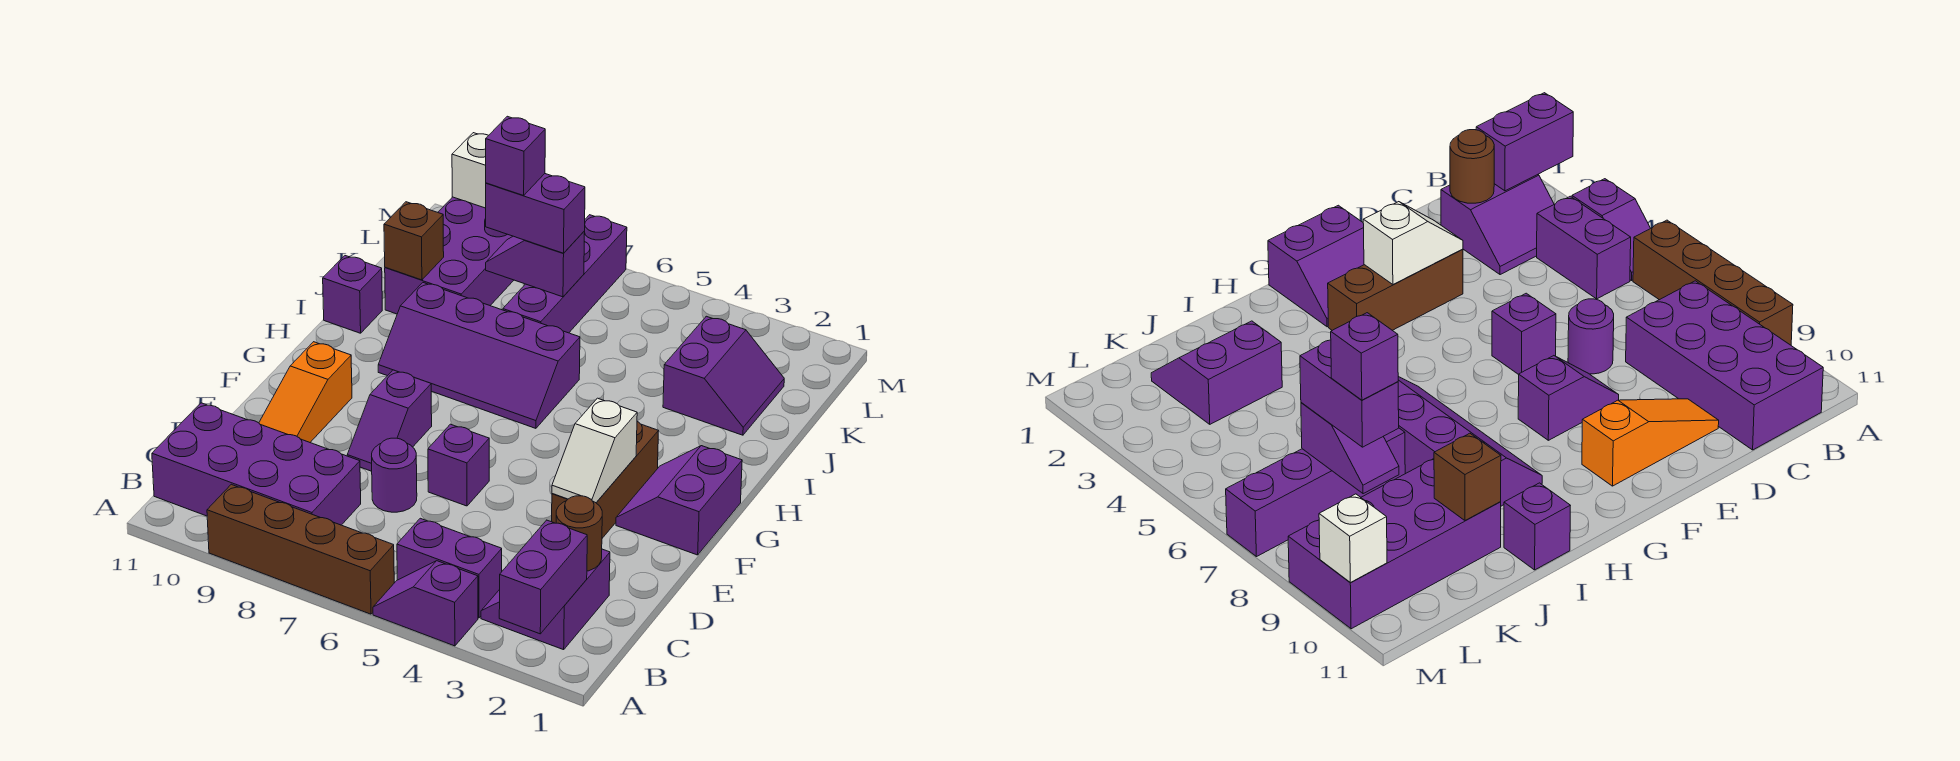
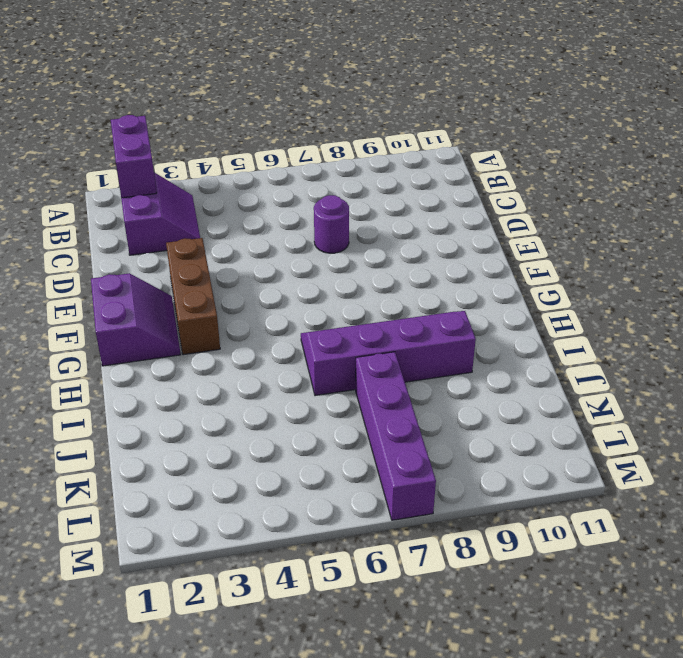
none -> purple 1x2 slope [373,561,478,646]
none -> brown 1x4 brick [207,484,394,614]
none -> purple 1x2 brick [397,518,502,618]

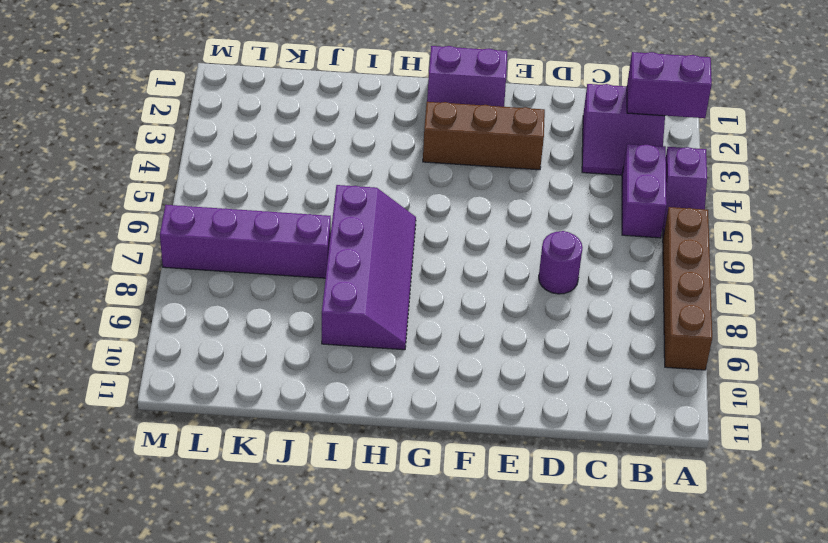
none -> purple 2x4 brick [152,403,361,525]
none -> orange 1x3 slope [259,342,352,442]
none -> purple 1x1 brick [428,424,489,506]

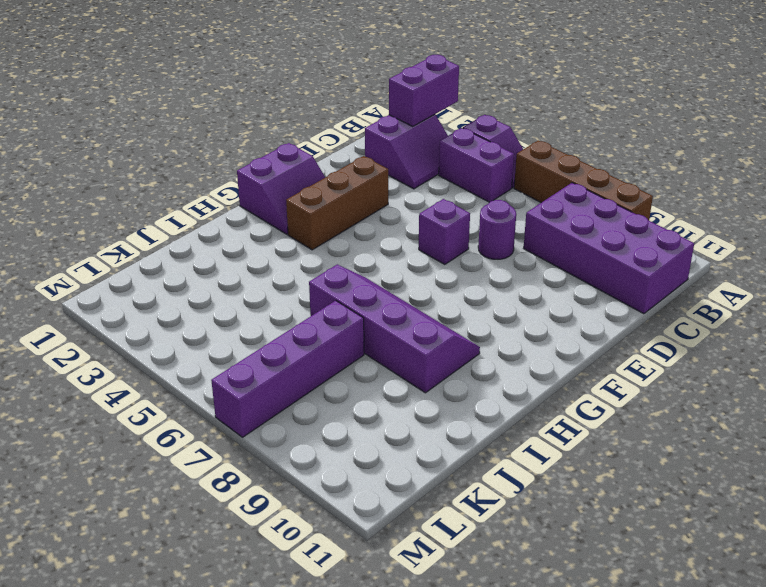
none -> orange 1x3 slope [259,342,352,442]
none -> purple 1x2 slope [347,370,432,471]
none -> purple 1x1 brick [323,256,382,333]

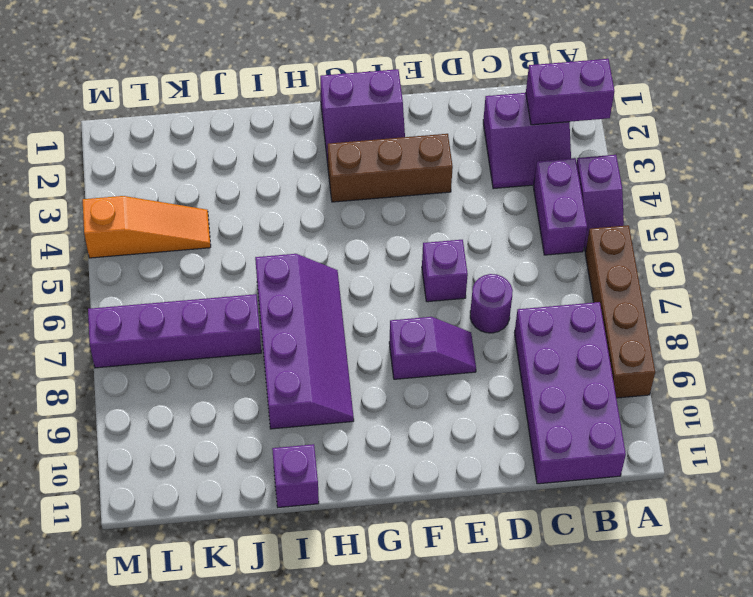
orange 1x3 slope [83,196,211,258] -> orange 1x3 slope moved to [259,342,352,442]
none -> purple 2x2 slope [663,316,784,435]
none -> purple 2x4 brick [385,197,514,314]
none -> brown 1x1 round brick [556,496,602,571]

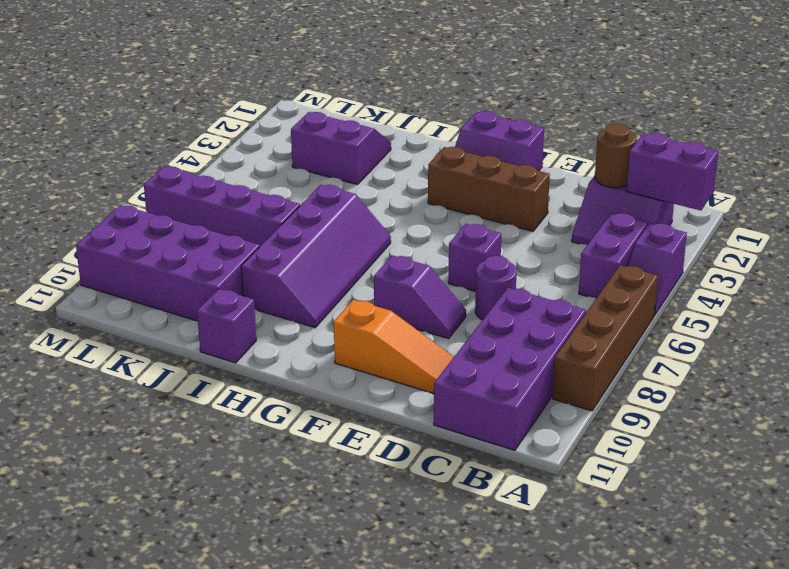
none -> white 1x2 slope [552,398,637,503]
none -> brown 1x1 brick [384,202,444,280]
none -> purple 1x2 slope [486,231,585,297]

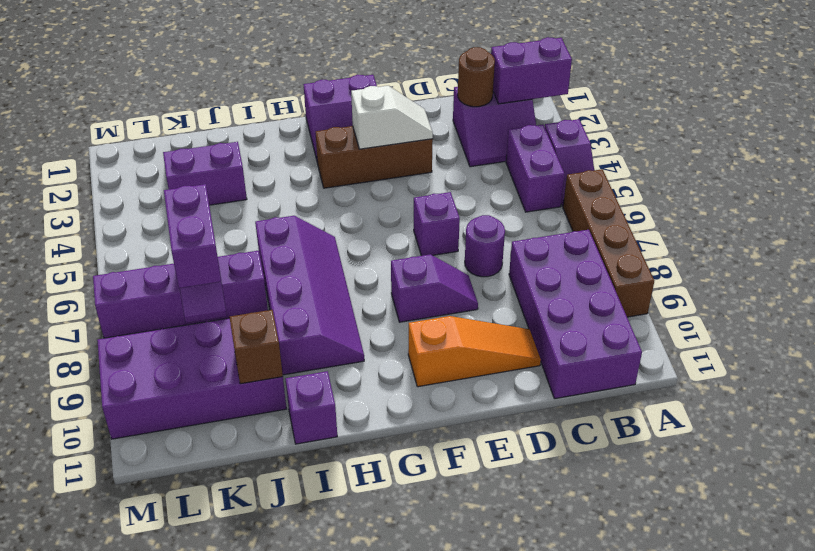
none -> white 1x1 brick [452,133,489,208]
none -> purple 1x1 brick [486,116,545,195]

